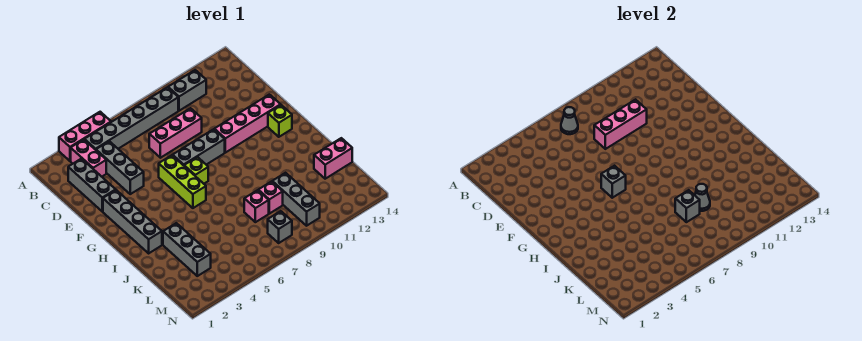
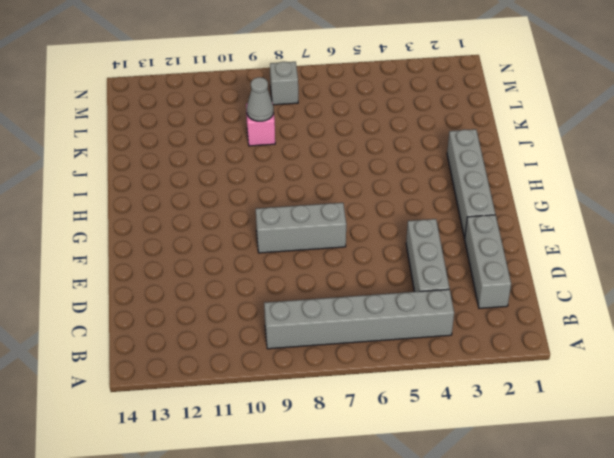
none -> pink 1x3 brick [59,112,111,161]
none -> pink 1x2 brick [71,139,106,177]
none -> grey 1x2 brick [168,70,206,111]

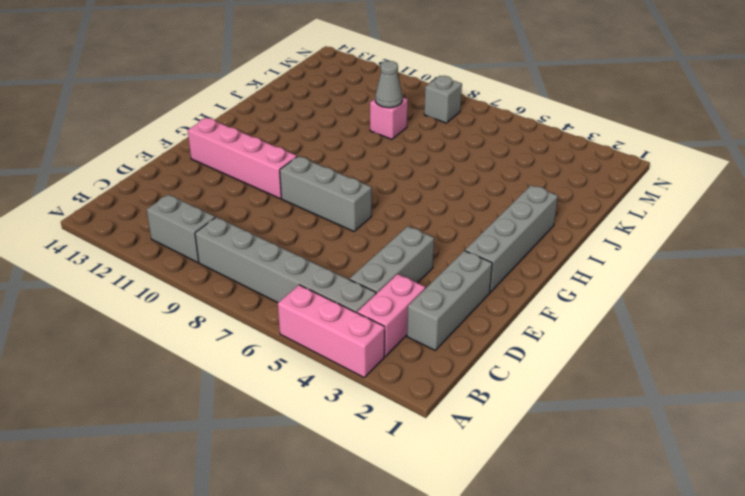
none -> pink 1x3 brick [149,108,202,158]
none -> lime 1x3 brick [159,155,206,208]
none -> lime 1x1 brick [184,157,208,184]

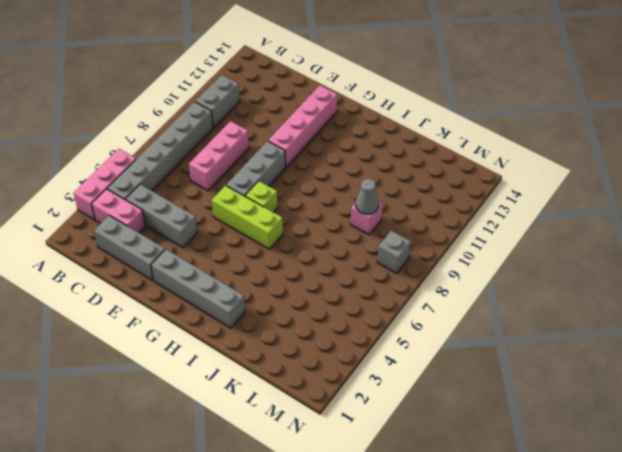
none -> lime 1x1 brick [268,105,292,137]
none -> grey 1x3 brick [163,223,211,276]
none -> pink 1x1 brick [244,190,269,222]

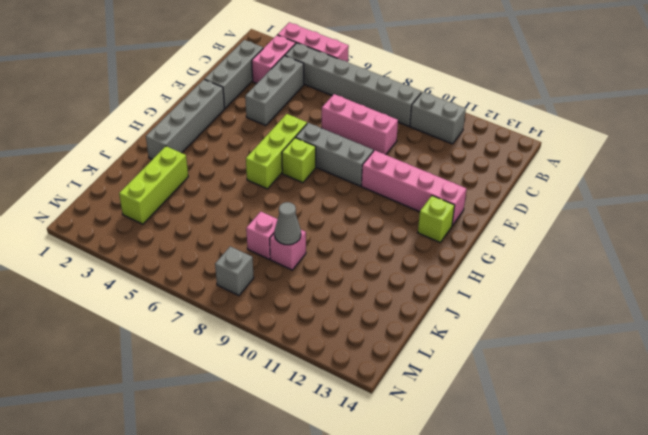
lime 1x3 brick [119,146,188,224] -> grey 1x3 brick [163,223,211,276]
none -> grey 1x3 brick [272,173,320,226]
none -> pink 1x2 brick [314,138,352,179]
none -> grey 1x1 cone [561,107,578,134]

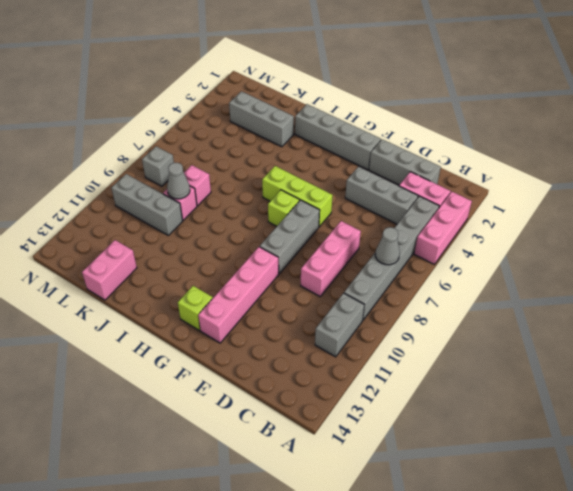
none -> pink 1x3 brick [594,100,647,149]
none -> grey 1x1 brick [601,166,626,198]
none -> grey 1x1 brick [675,190,700,222]

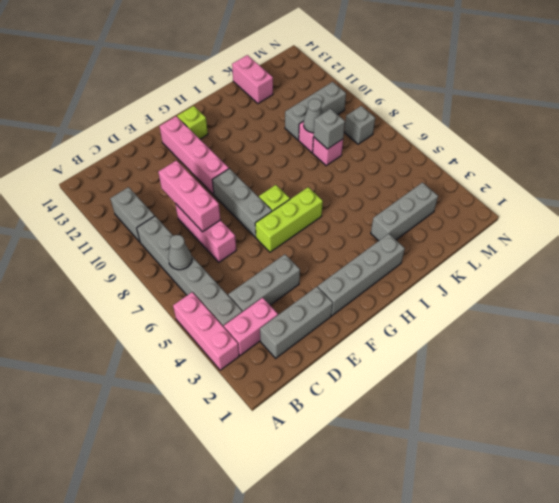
none -> grey 1x1 brick [601,166,626,198]

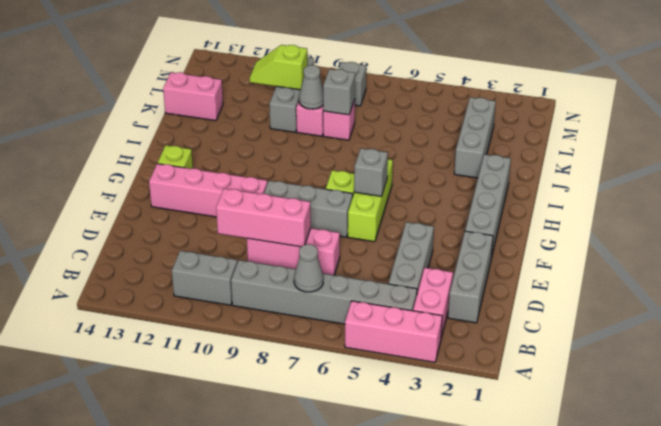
lime 1x2 slope [250,45,307,90] -> none

